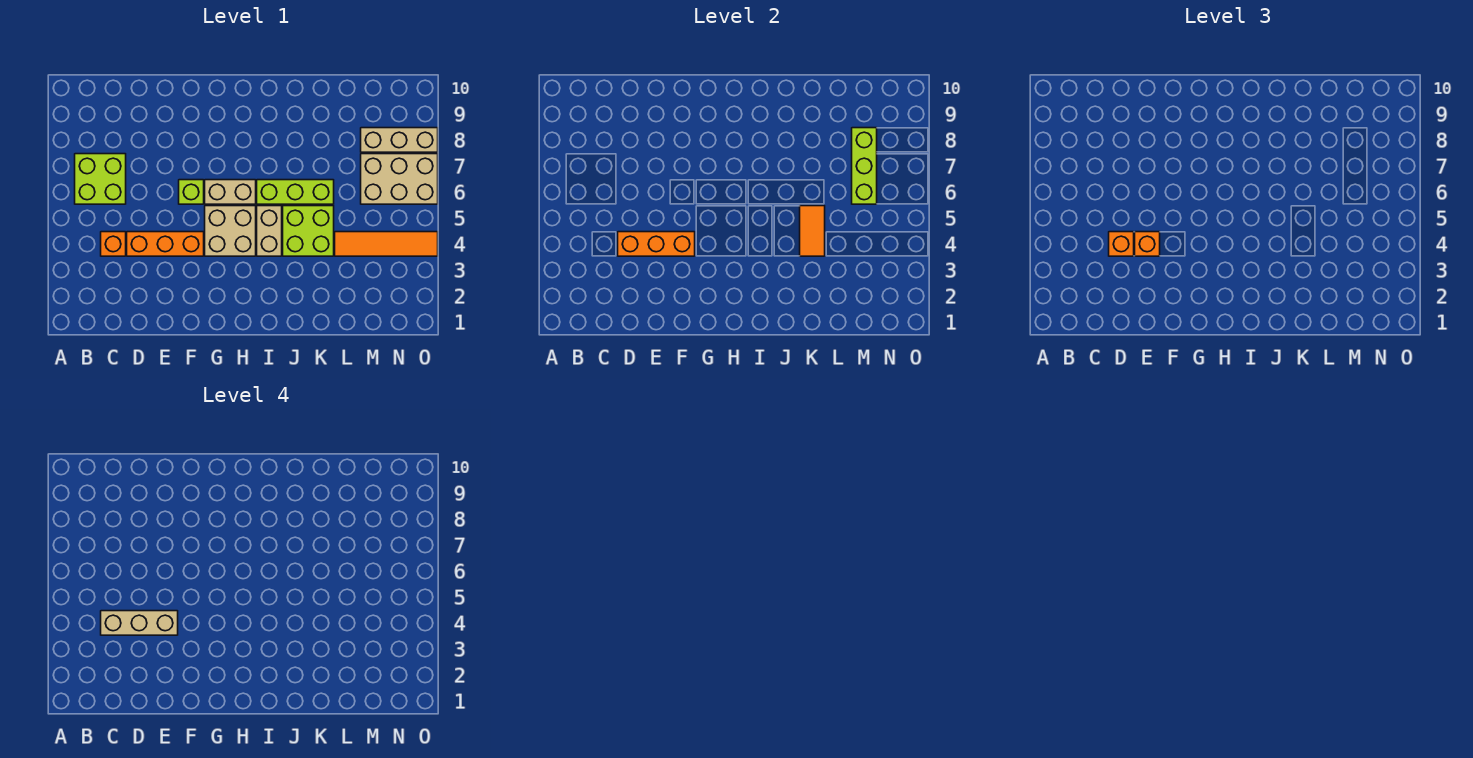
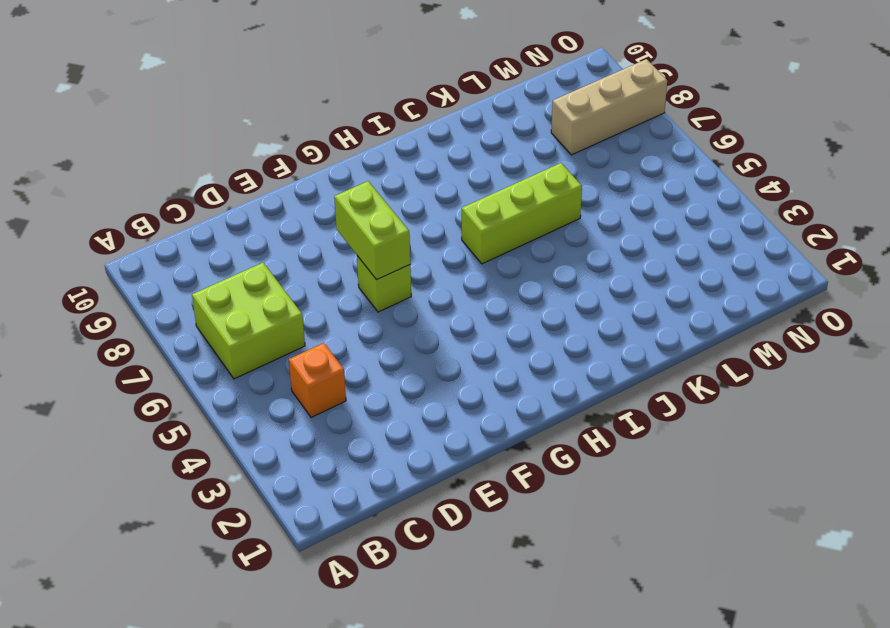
lime 1x2 brick [334,181,410,280] -> none
none -> orange 1x3 brick [127,232,204,256]
none -> tan 2x2 brick [205,206,256,256]
none -> tan 1x2 brick [205,180,256,204]

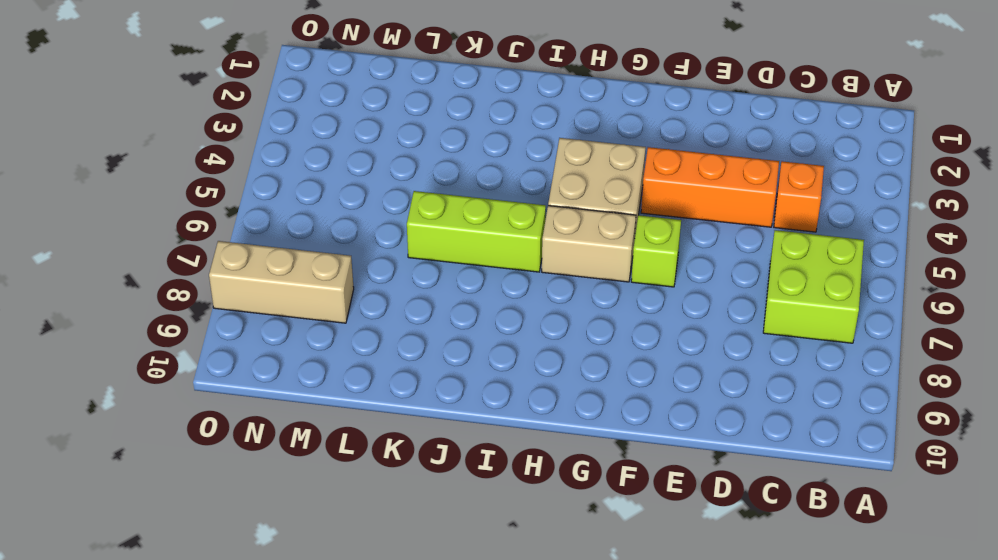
none -> tan 1x2 brick [257,206,282,256]
none -> lime 2x2 brick [283,206,334,256]
none -> orange 1x4 tile [335,232,438,256]

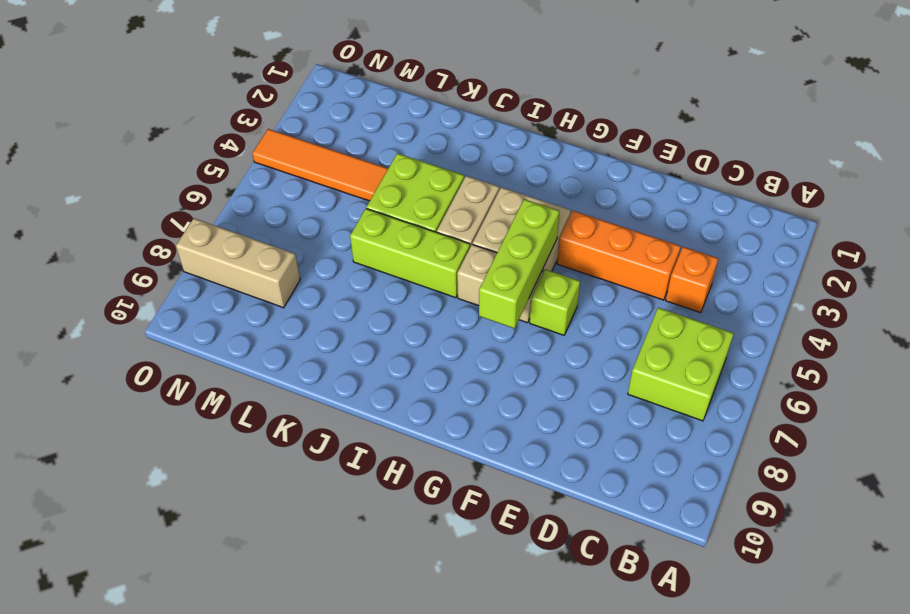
lime 1x3 brick [479,199,559,329] -> lime 1x3 brick moved to [852,128,877,204]
none -> tan 2x3 brick [361,154,438,204]
none -> orange 1x3 brick [618,232,695,256]
none -> orange 1x2 tile [800,206,825,256]

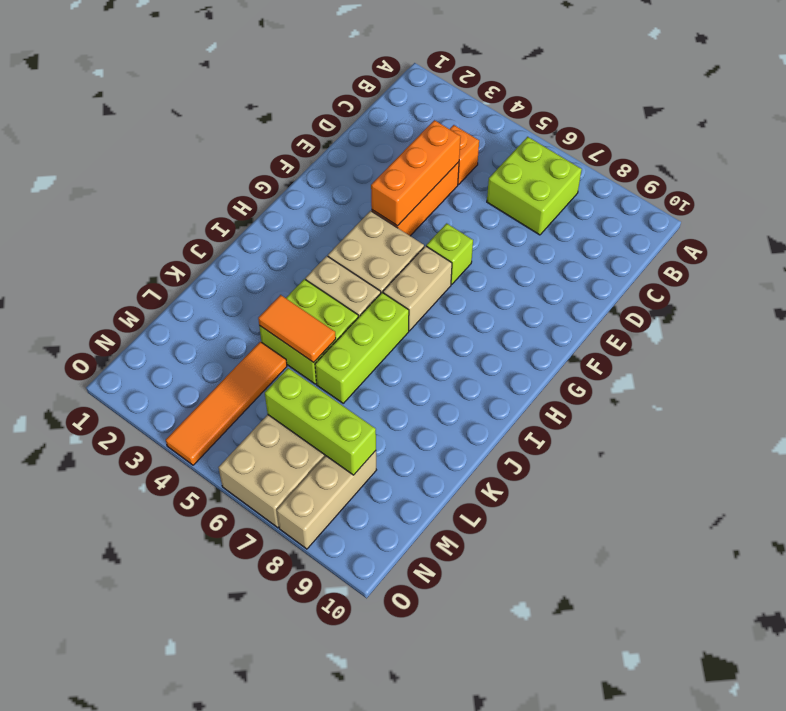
none -> orange 1x1 brick [1109,232,1134,256]
none -> orange 1x1 brick [1135,232,1160,256]
none -> tan 1x3 brick [101,611,178,635]

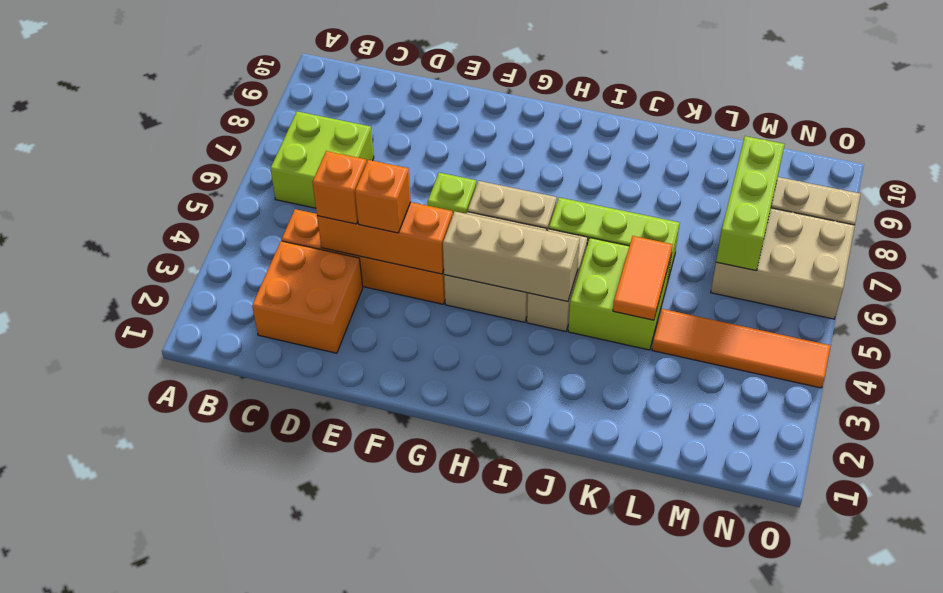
orange 2x2 brick [252,241,363,353] -> none
tan 1x3 brick [443,212,580,302] -> tan 1x3 brick moved to [101,611,178,635]

